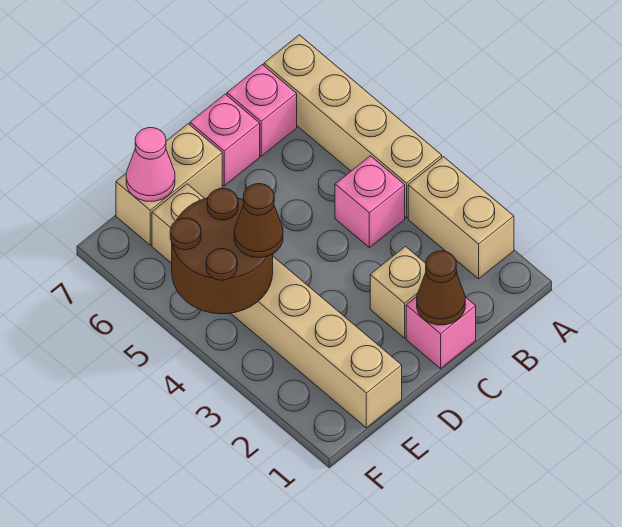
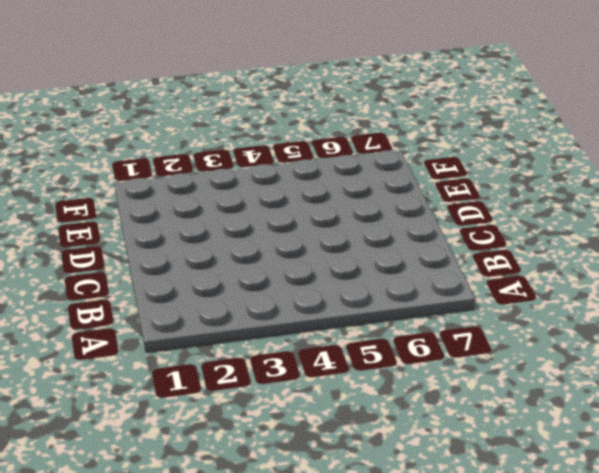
none -> tan 1x2 brick [408,157,514,279]
none -> tan 1x4 brick [264,35,442,218]
none -> pink 1x1 brick [335,156,405,248]

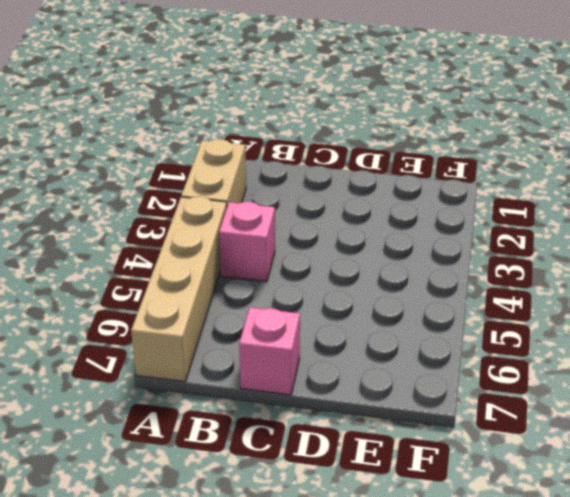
none -> pink 1x1 brick [227,65,297,156]
none -> pink 1x1 brick [406,297,476,369]
none -> tan 1x1 brick [370,246,426,338]

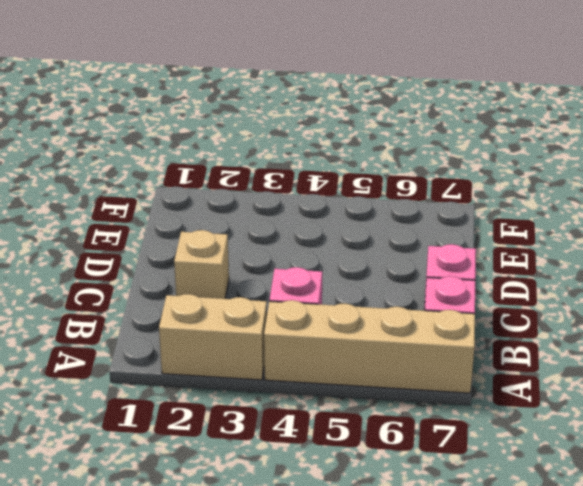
none -> pink 1x1 brick [406,297,476,369]
none -> tan 1x2 brick [116,124,222,245]
none -> tan 1x6 brick [152,184,402,428]

